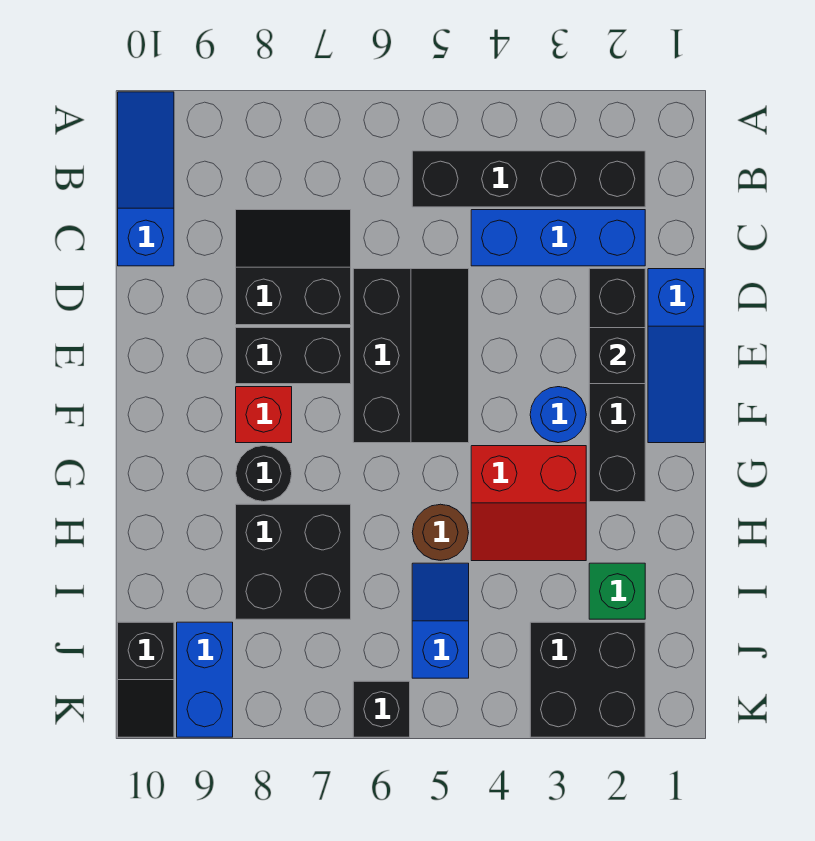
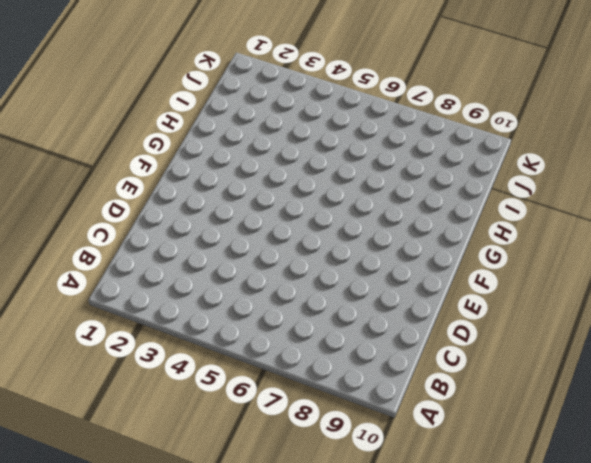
none -> blue 1x3 slope [118,92,174,266]
none -> black 1x4 brick [412,151,645,207]
none -> blue 1x3 brick [471,210,645,266]

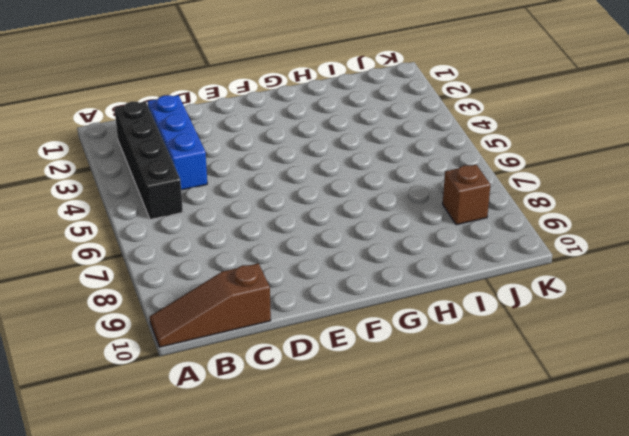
brown 1x3 slope [150,263,271,347] -> blue 1x3 slope [118,92,174,266]
brown 1x1 brick [443,165,490,225] -> none
none -> black 2x2 slope [236,210,351,325]
none -> blue 1x3 slope [648,269,704,443]
none -> black 1x4 brick [589,269,645,502]

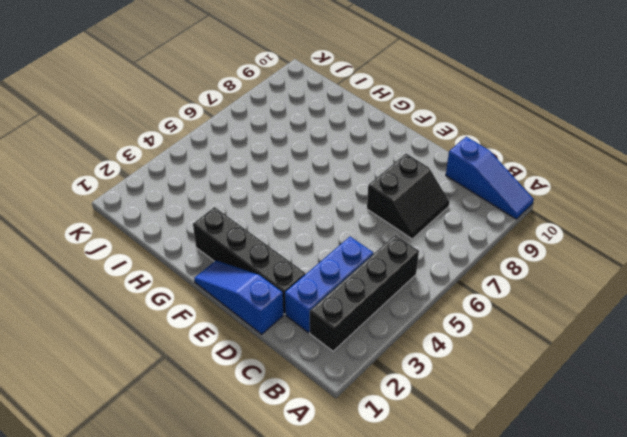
none -> black 2x3 slope [353,269,469,443]
none -> black 1x2 brick [236,328,351,384]
none -> blue 1x1 round brick [530,387,586,443]

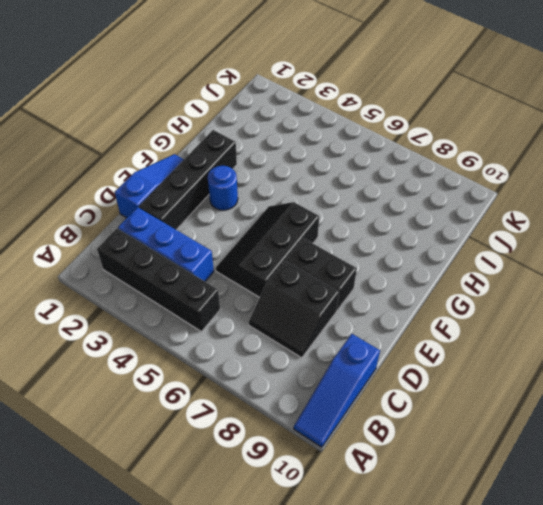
none -> red 1x1 brick [236,387,292,443]
none -> red 2x2 slope [471,446,586,561]
none -> black 1x1 round brick [236,446,292,502]

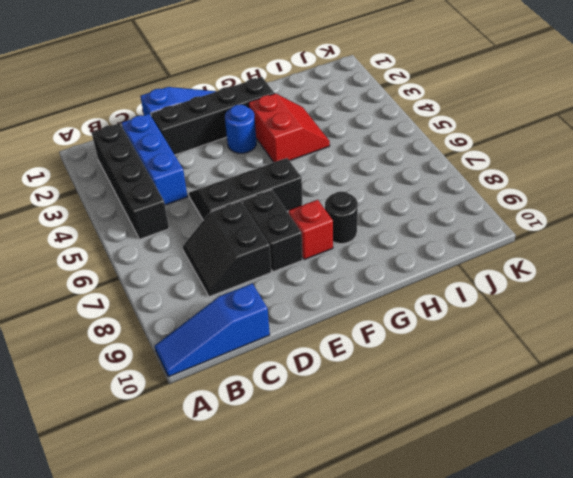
none -> brown 1x1 round brick [412,504,468,560]
none -> black 2x2 brick [236,504,351,619]
none -> green 1x1 brick [589,563,645,619]

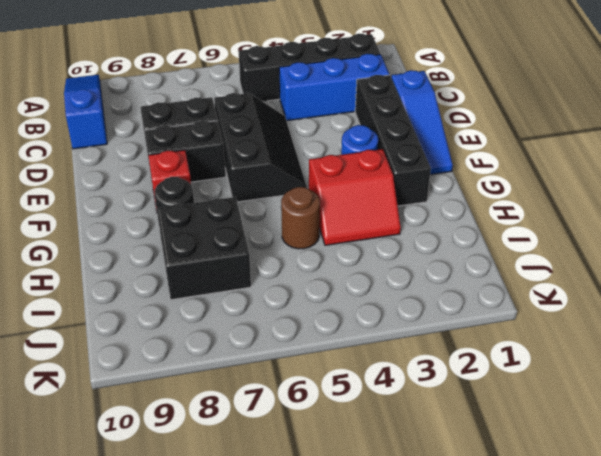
none -> green 1x1 brick [589,563,645,619]
none -> blue 1x2 slope [412,563,469,678]
none -> black 2x2 brick [530,622,645,737]

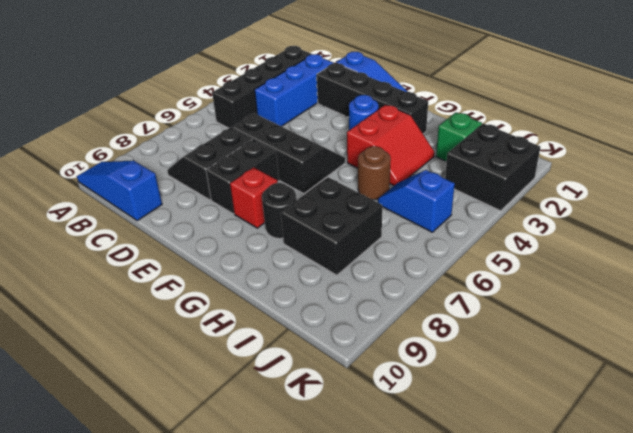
none -> blue 1x2 brick [177,622,233,737]
none -> black 1x2 slope [118,622,174,737]
none -> black 1x1 brick [353,681,410,737]

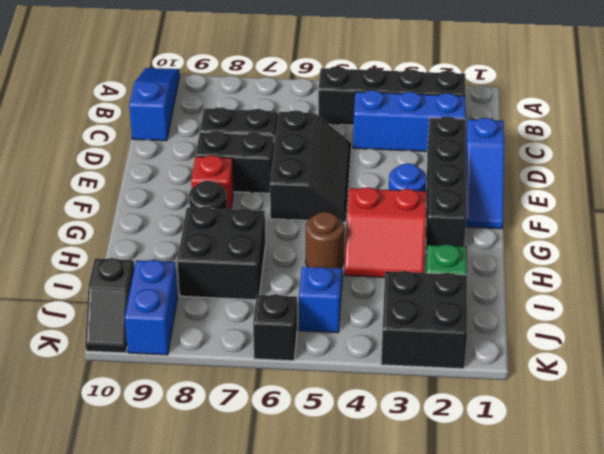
none -> black 1x1 brick [589,328,645,384]

